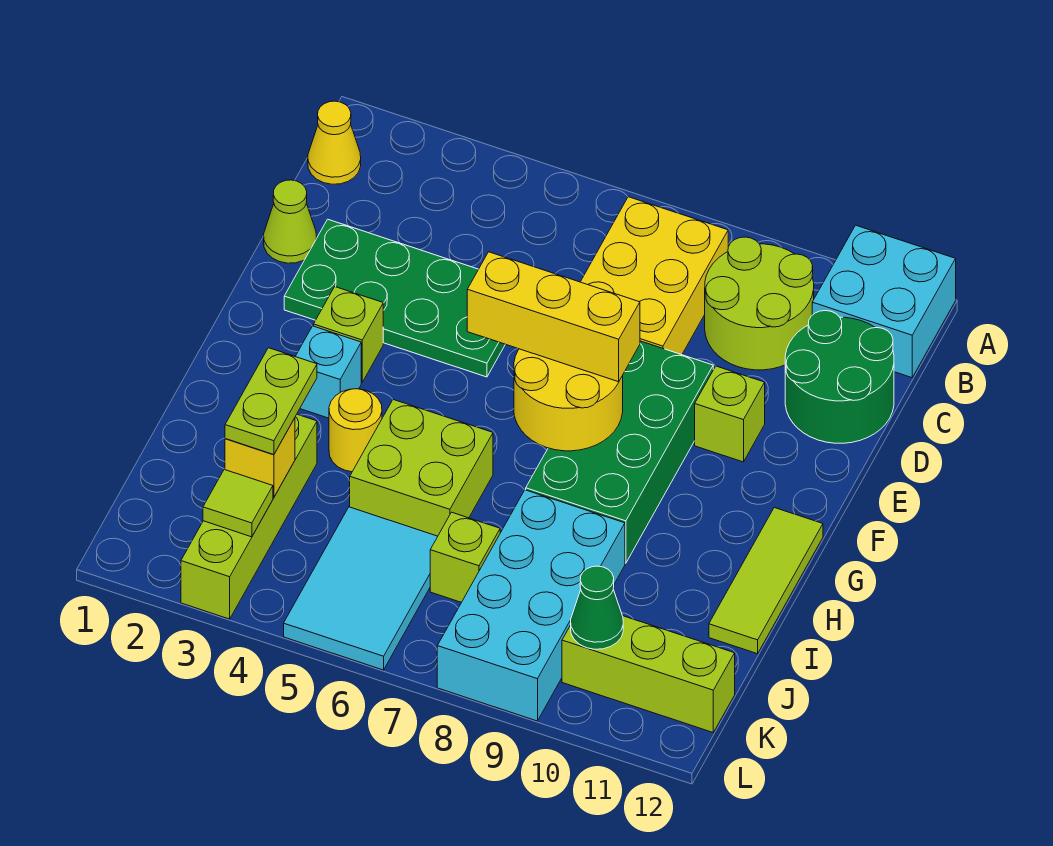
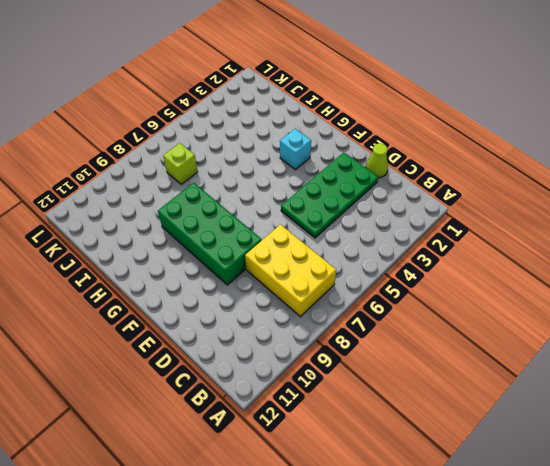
none -> cyan 2x2 brick [812,225,956,378]
none -> yellow 1x1 cone [308,101,361,184]
none -> lime 2x2 round brick [705,237,814,370]

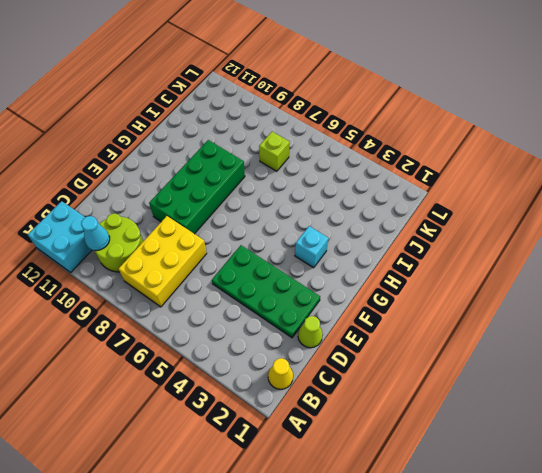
cyan 1x1 cone [81,216,110,250] -> none
none -> green 2x2 round brick [785,311,894,443]
none -> lime 1x1 brick [695,366,765,462]
none -> lime 1x1 brick [314,287,383,382]

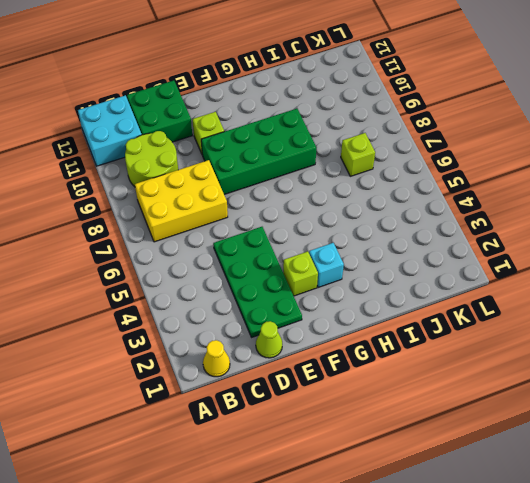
green 2x2 brick [127,80,192,142] -> green 2x2 round brick [785,311,894,443]
none -> lime 1x3 tile [709,508,823,654]
none -> yellow 1x1 round brick [329,389,382,472]
none -> lime 2x2 brick [350,400,493,536]

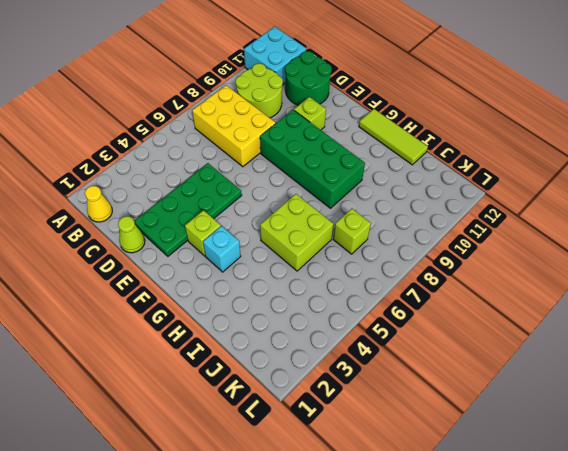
none -> yellow 1x1 round brick [329,389,382,472]
none -> lime 1x4 brick [181,414,317,619]
none -> cyan 2x4 brick [437,490,625,721]

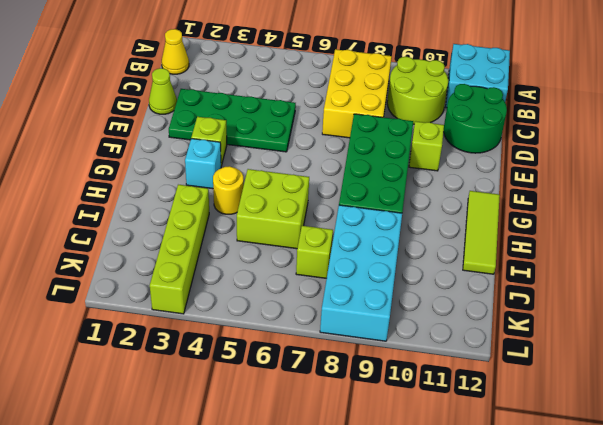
none -> cyan 2x3 tile [284,507,438,670]
none -> lime 1x3 brick [562,616,735,732]
none -> yellow 2x2 round brick [514,349,623,451]

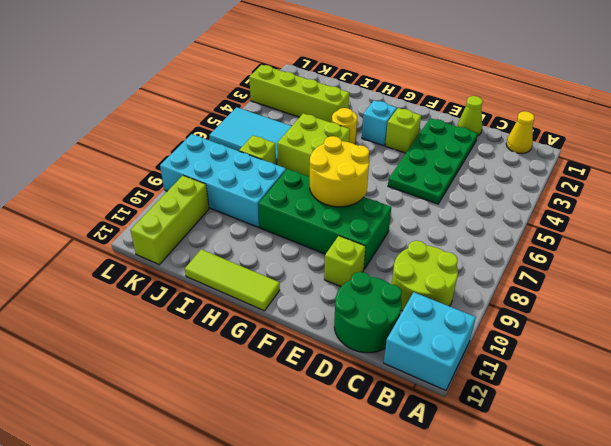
none -> yellow 2x3 brick [581,197,728,355]
none -> yellow 1x1 brick [225,418,295,497]
none -> lime 1x1 tile [203,470,273,537]

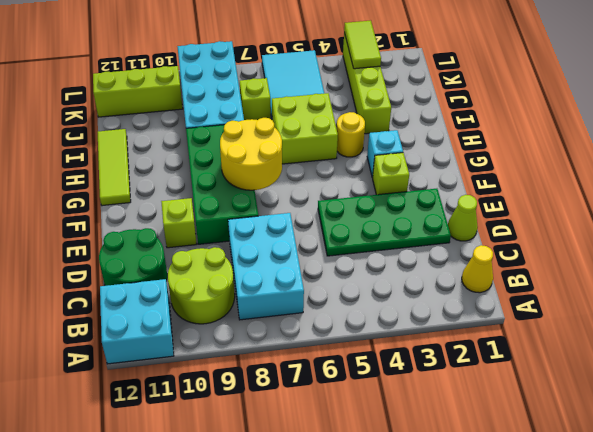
cyan 2x3 brick [228,213,304,320] -> yellow 2x3 brick [581,197,728,355]
lime 1x2 tile [344,21,381,69] -> lime 1x1 tile [203,470,273,537]
none -> yellow 1x1 brick [225,418,295,497]
none -> green 1x1 cone [571,566,623,649]
none -> yellow 1x3 brick [467,252,640,382]

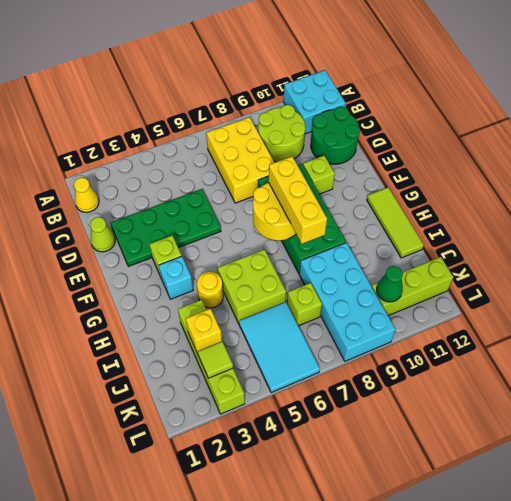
yellow 1x3 brick [269,157,327,244] -> yellow 1x3 brick turned to [467,252,640,382]
none -> lime 1x2 plate [225,348,317,455]

